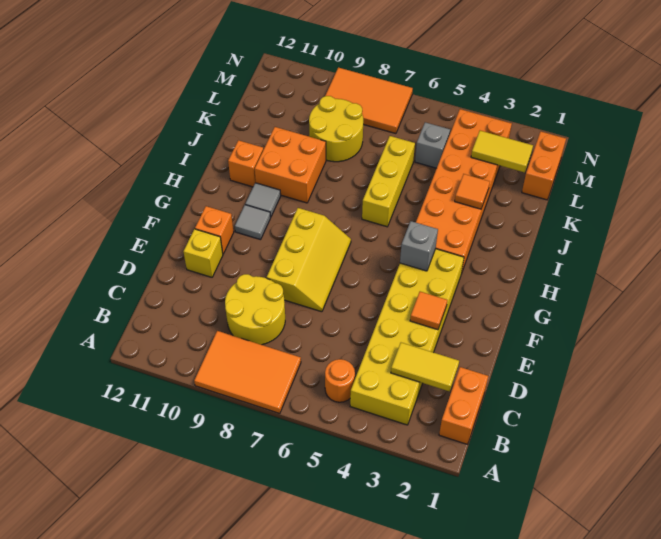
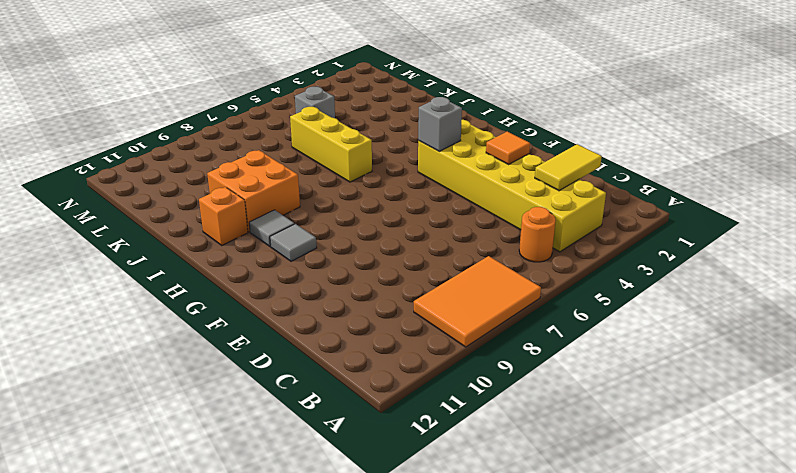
none -> orange 1x2 brick [439,367,488,444]
none -> yellow 2x2 round brick [225,274,285,345]
none -> yellow 2x3 slope [267,208,351,312]

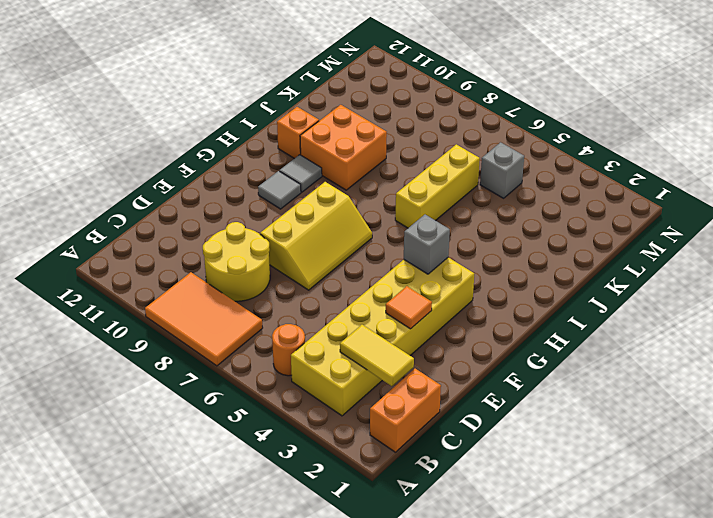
none -> yellow 1x1 brick [183,229,223,277]
none -> orange 1x1 brick [195,206,234,254]
none -> orange 2x6 brick [416,109,512,274]

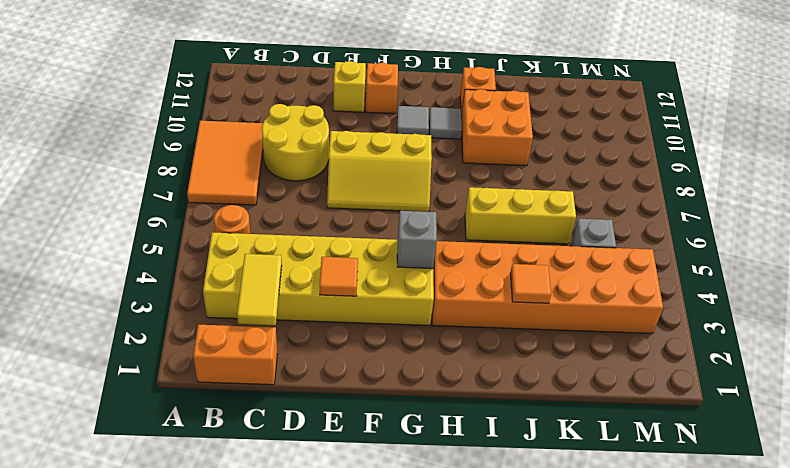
none -> yellow 2x2 round brick [309,96,363,162]
none -> orange 1x2 brick [522,131,566,200]
none -> orange 2x3 tile [325,67,413,134]

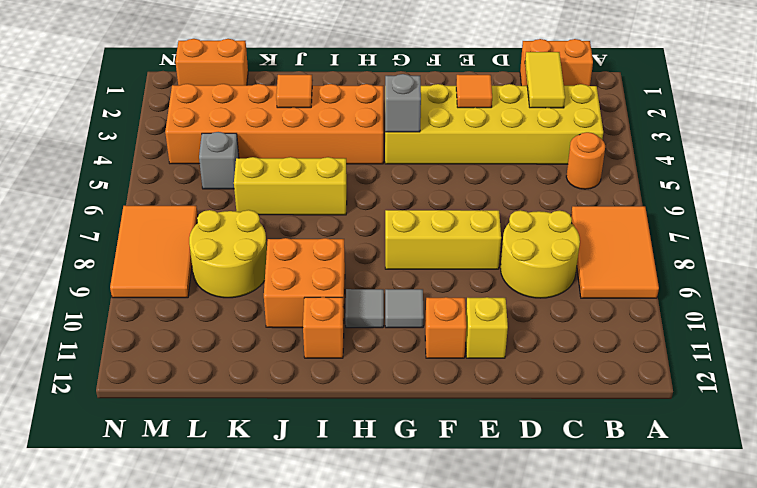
none -> yellow 1x2 tile [471,131,533,172]

